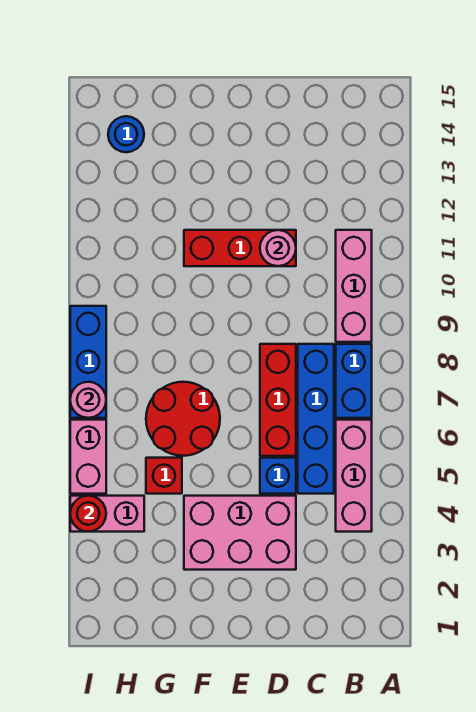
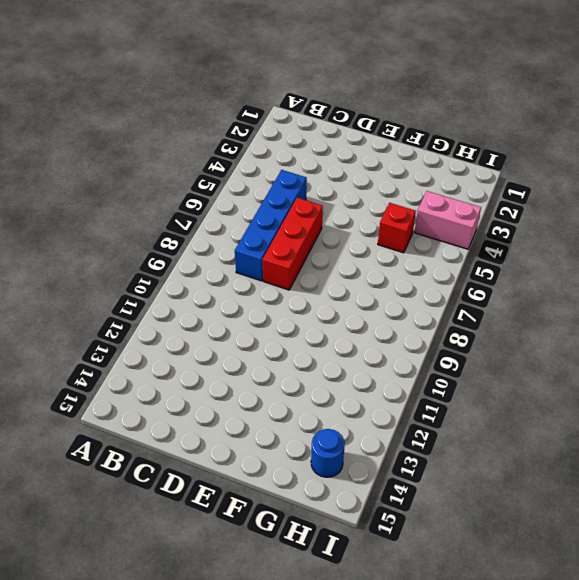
none -> pink 1x3 brick [336,420,372,532]
none -> blue 1x2 brick [336,344,372,418]
none -> pink 1x3 brick [336,230,372,342]

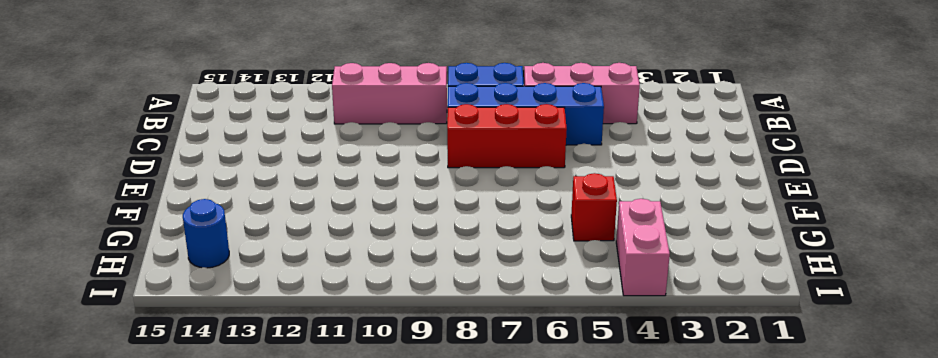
none -> pink 2x3 brick [184,496,296,570]
none -> blue 1x1 brick [260,458,296,494]
none -> red 1x3 brick [184,230,296,266]

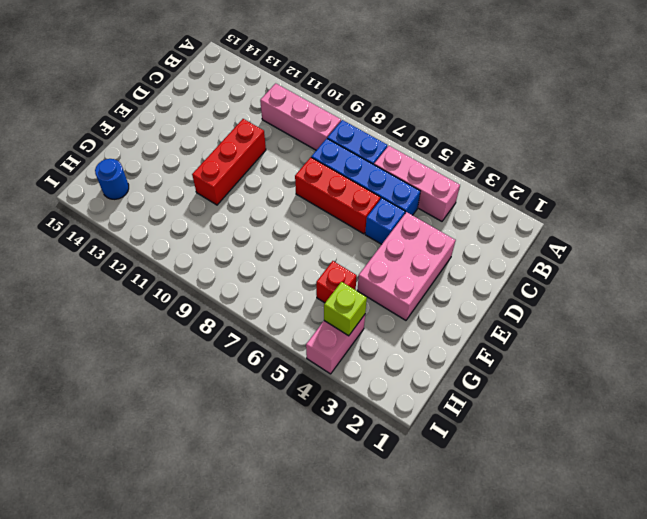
lime 1x1 brick [324,282,367,336] -> none
none -> red 2x2 round brick [146,382,220,456]
none -> pink 1x2 brick [70,420,106,494]
none -> blue 1x3 brick [70,306,106,418]

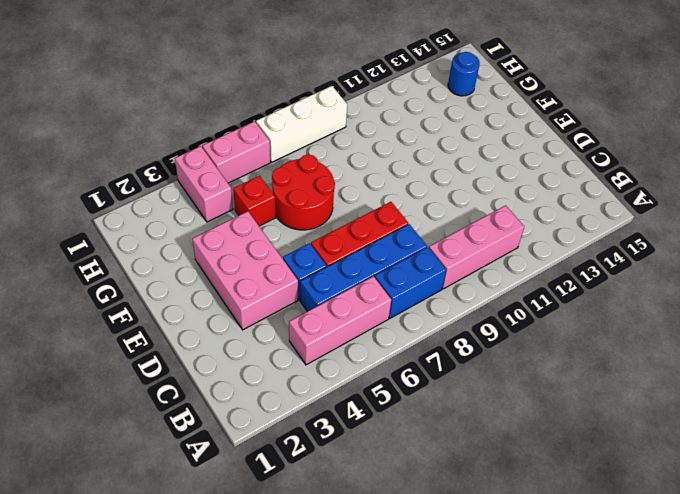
white 1x3 brick [256,86,347,162] -> blue 1x3 brick [70,306,106,418]
none -> red 1x3 brick [184,230,296,266]
none -> pink 1x1 round brick [260,230,296,266]
none -> red 1x1 round brick [70,496,106,532]

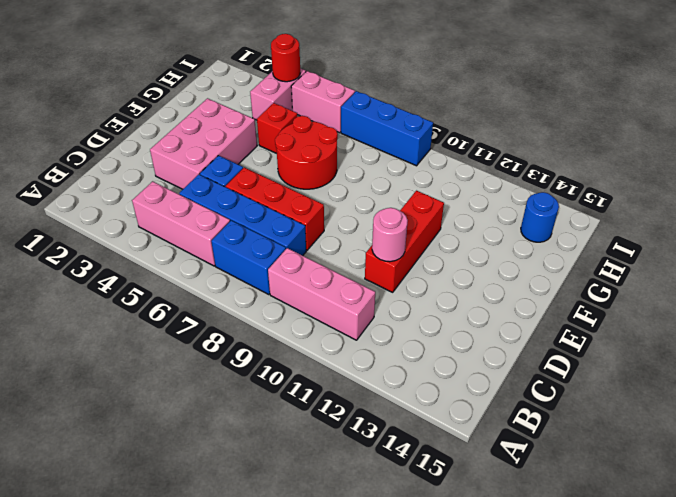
none -> pink 1x1 round brick [70,382,106,418]

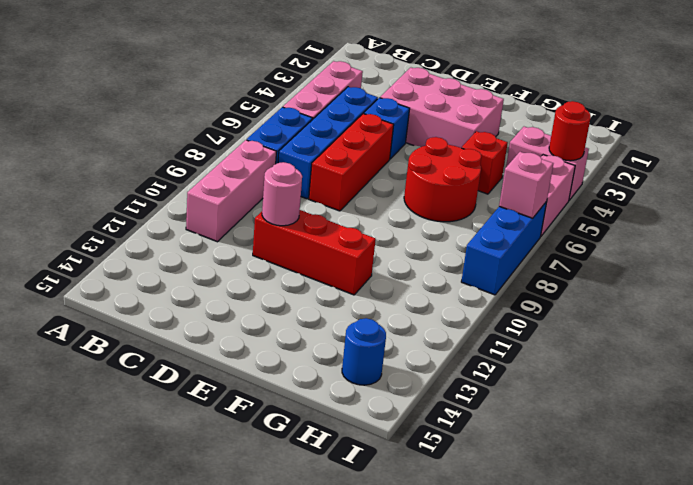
pink 1x1 brick [499,152,553,218] -> pink 1x1 round brick [70,382,106,418]

